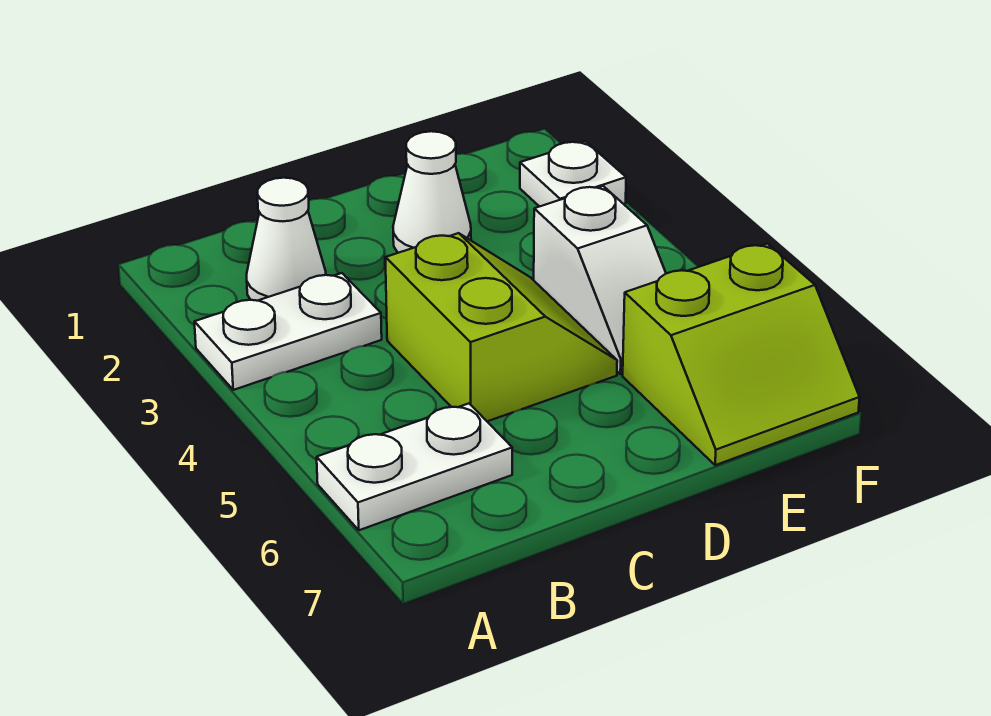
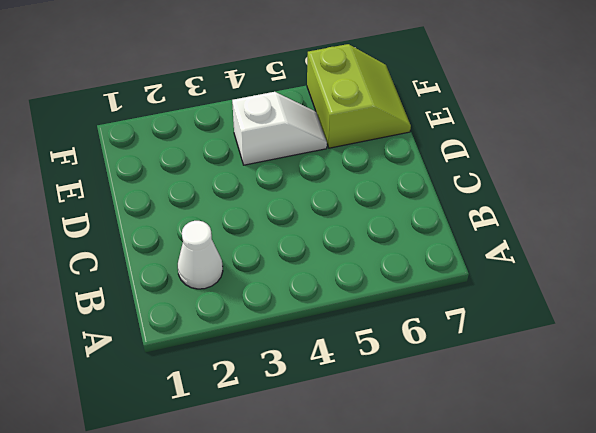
none -> white 1x2 plate [194,273,382,390]
none -> white 1x2 plate [317,404,512,530]

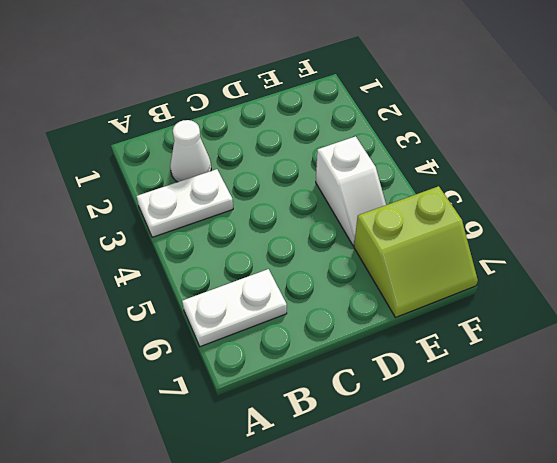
none -> lime 2x2 slope [385,233,617,421]
none -> white 1x1 cone [393,131,471,253]

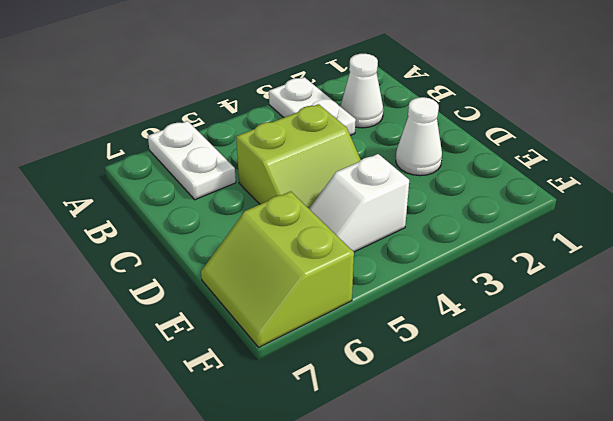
none -> white 1x1 plate [520,141,626,207]

